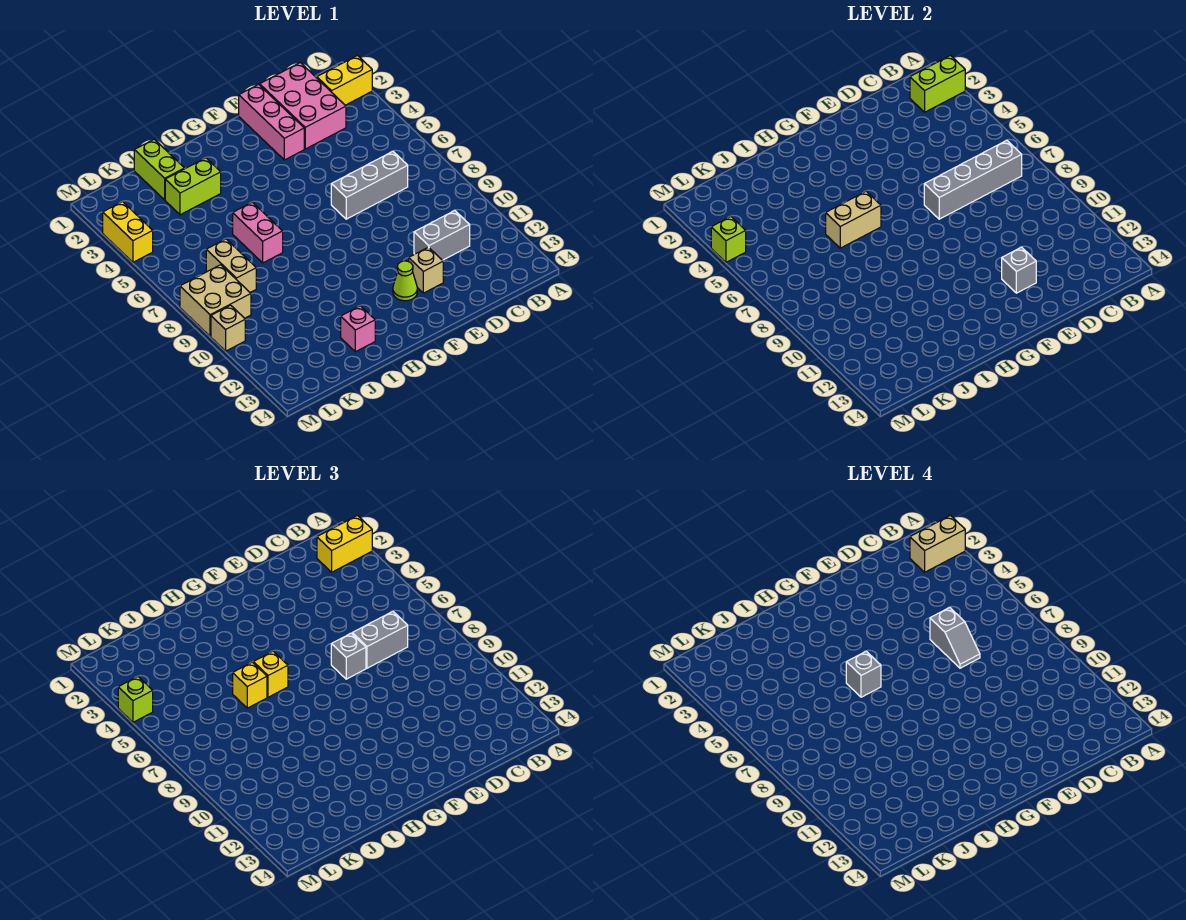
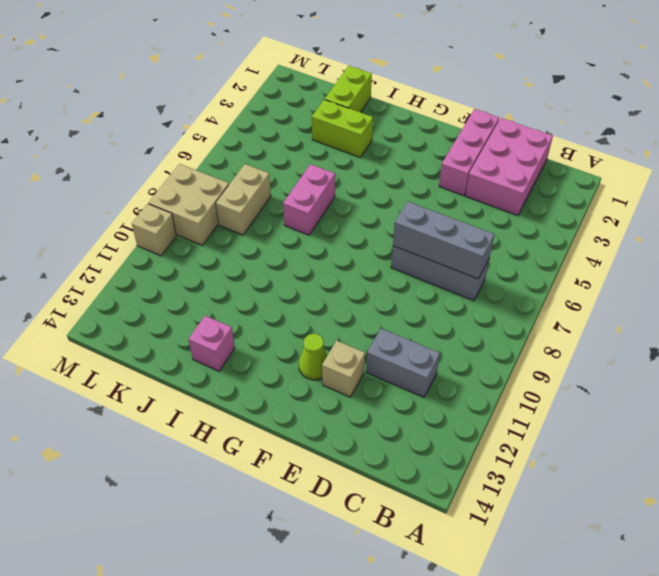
grey 1x3 brick [393,201,494,279] -> grey 1x4 brick [924,140,1022,219]
none -> yellow 1x2 brick [317,56,372,105]
none -> yellow 1x2 brick [103,202,153,262]
none -> lime 1x2 brick [910,56,965,112]

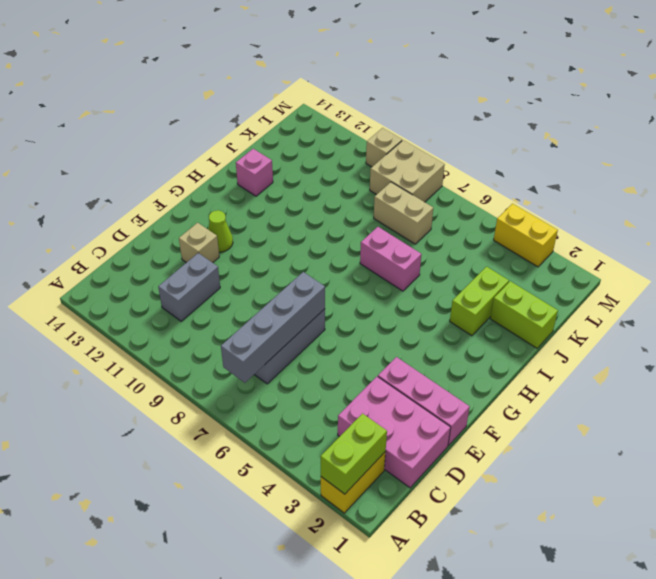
none -> grey 1x1 brick [1002,247,1036,293]
none -> tan 1x2 brick [826,191,881,248]
none -> lime 1x1 brick [711,217,746,262]

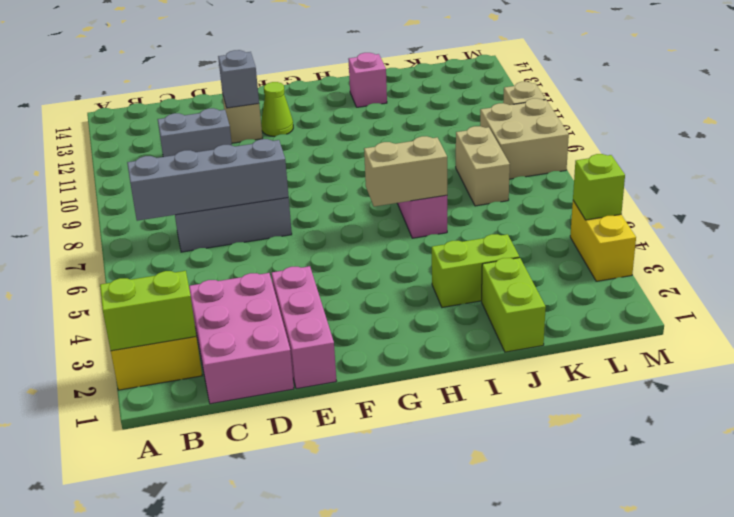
none -> yellow 1x2 brick [317,516,372,572]
none -> grey 1x2 brick [352,612,408,668]
none -> grey 1x1 brick [331,633,366,679]

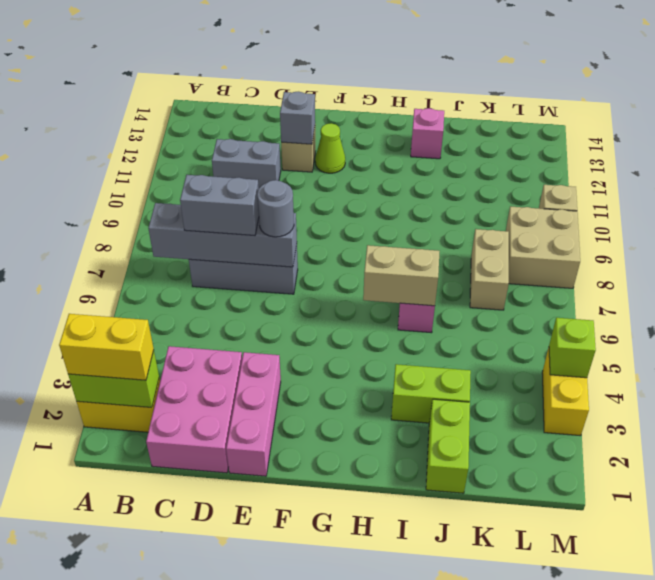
grey 1x1 round brick [257,180,294,237] -> grey 1x1 brick [331,633,366,679]
none -> yellow 1x1 brick [253,651,288,697]
none -> yellow 1x1 brick [233,662,267,708]
none -> lime 1x1 brick [118,677,153,722]

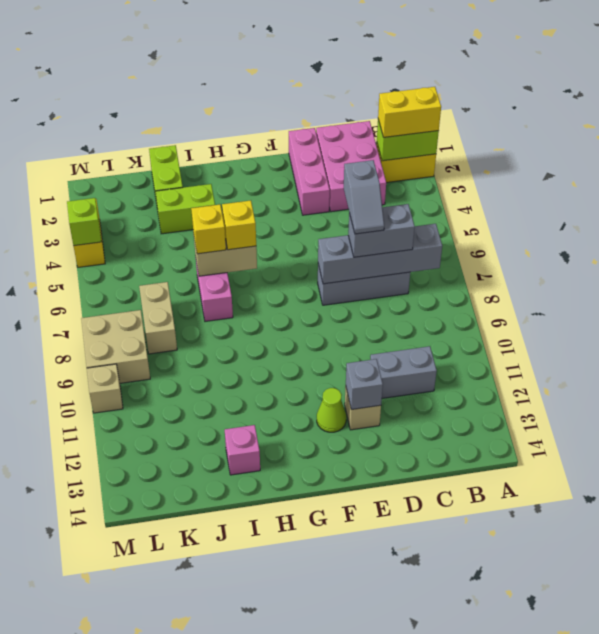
none -> grey 1x1 brick [331,633,366,679]
none -> lime 1x1 brick [118,677,153,722]
none -> tan 1x2 brick [910,516,965,572]

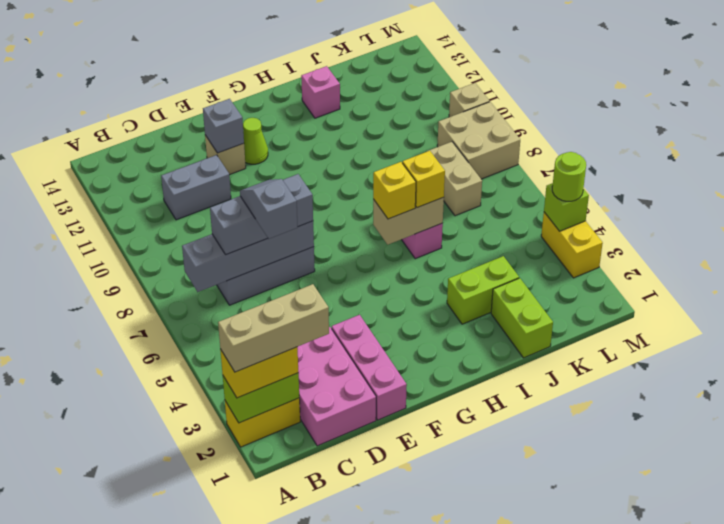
tan 1x3 brick [218,284,329,372] -> tan 1x2 brick [910,516,965,572]
lime 1x1 round brick [552,152,586,201] -> lime 1x1 brick [118,677,153,722]
none -> grey 1x1 brick [846,651,881,697]

